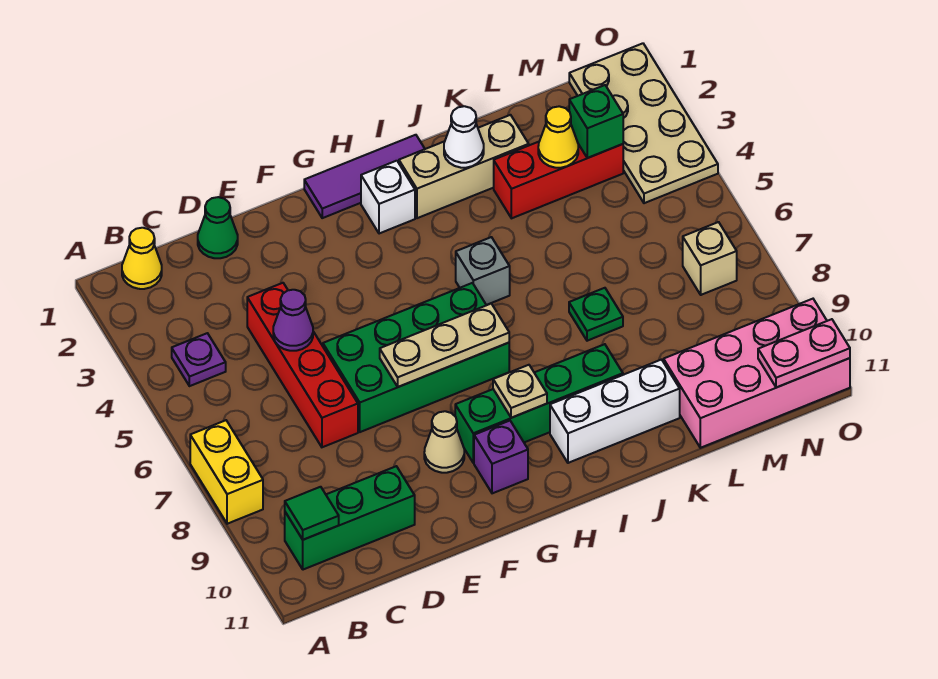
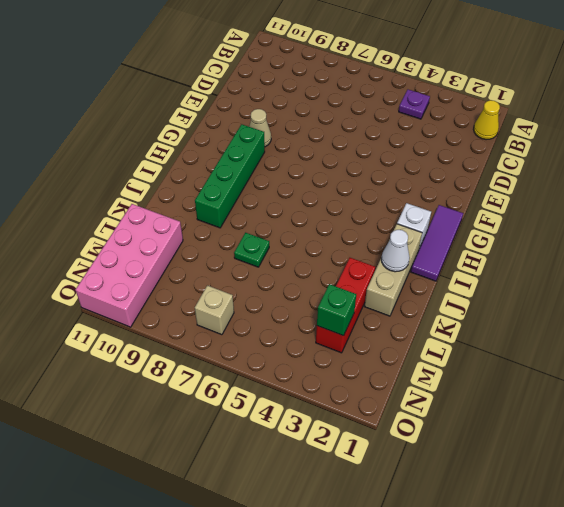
none -> yellow 1x2 brick [190,420,263,524]
none -> green 1x3 brick [285,466,415,570]
none -> green 1x1 cone [198,197,238,258]

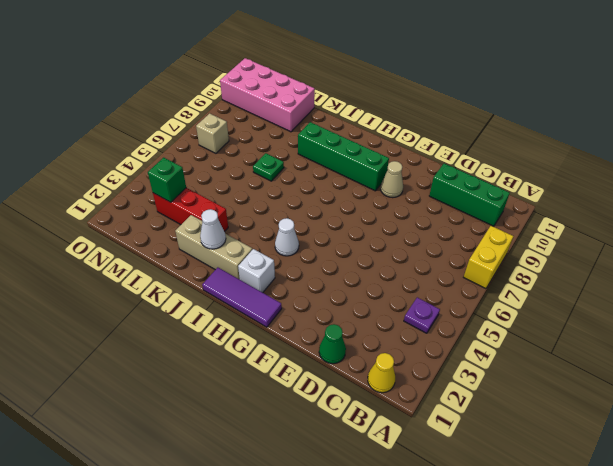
white 1x1 cone [275,218,299,256] -> none
none -> red 1x4 brick [247,283,358,447]
none -> green 2x4 brick [323,283,509,432]
none -> purple 1x1 brick [474,421,528,493]

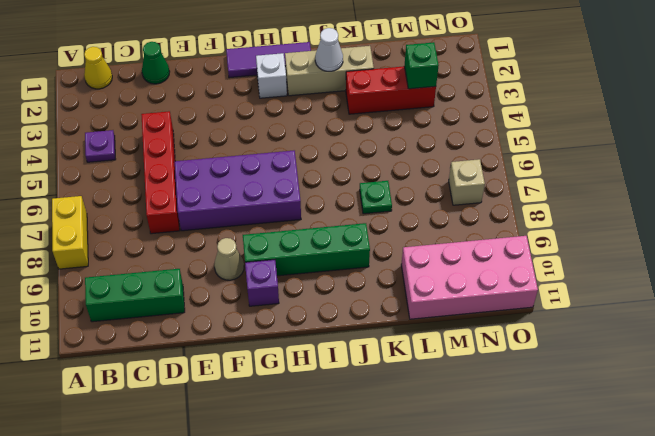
purple 2x4 brick [175,151,301,231] -> green 2x4 brick [323,283,509,432]
none -> grey 1x1 brick [456,237,510,305]
none -> white 1x3 brick [550,360,680,463]
none -> tan 2x4 plate [569,43,718,203]

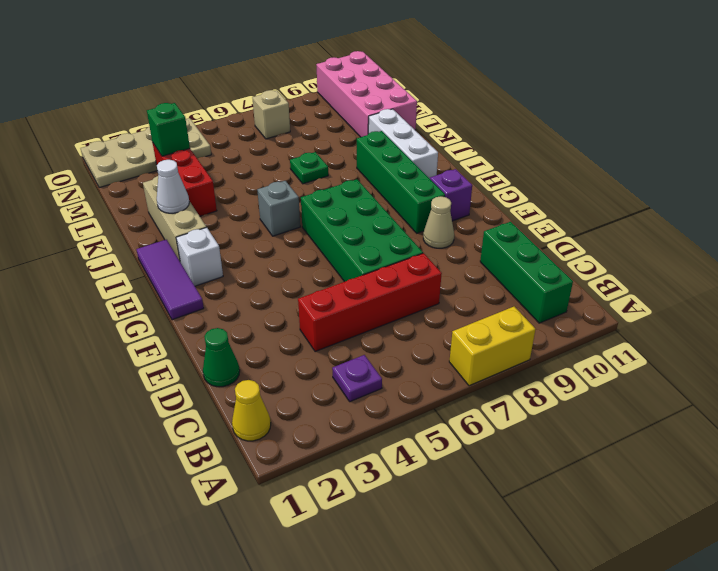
none -> green 1x1 tile [285,487,339,540]
none -> purple 1x1 cone [273,290,313,351]
none -> tan 1x3 plate [380,304,509,387]

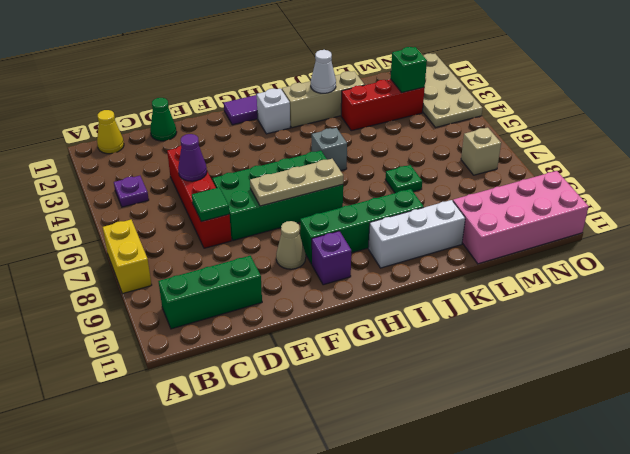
green 1x1 tile [192,187,229,222] -> green 1x1 tile moved to [285,487,339,540]
none -> tan 1x1 plate [493,365,547,418]
none -> yellow 1x1 cone [538,106,578,168]
none -> pink 1x2 plate [758,319,850,388]

